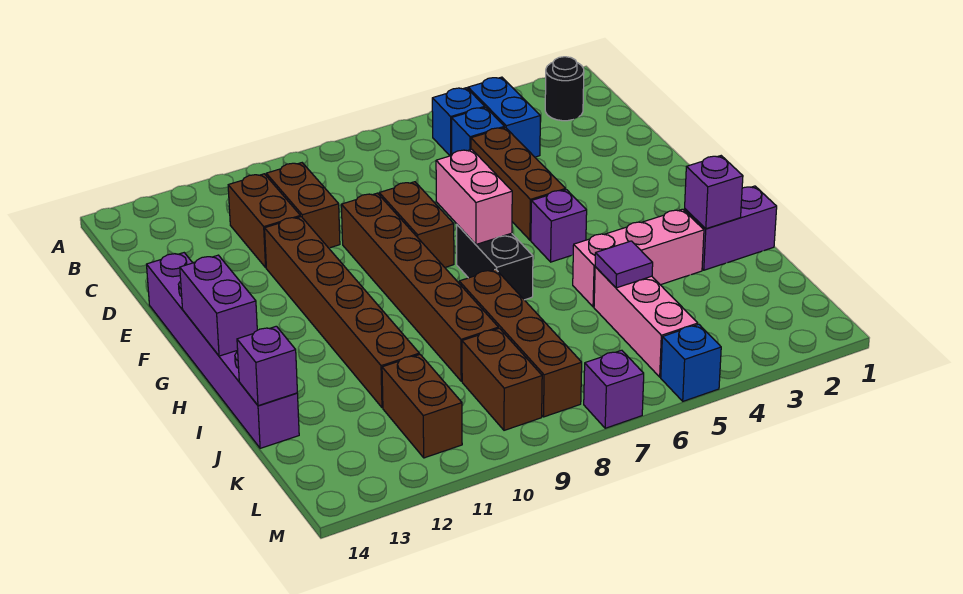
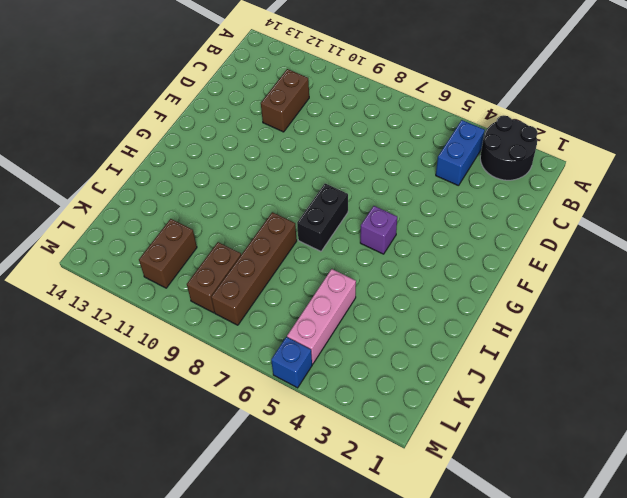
black 2x2 round brick [480,115,538,180] -> black 1x1 round brick [545,57,584,121]
none -> blue 1x1 brick [432,88,485,156]
none -> blue 1x1 brick [451,107,505,154]
none -> brown 1x2 brick [266,163,340,248]

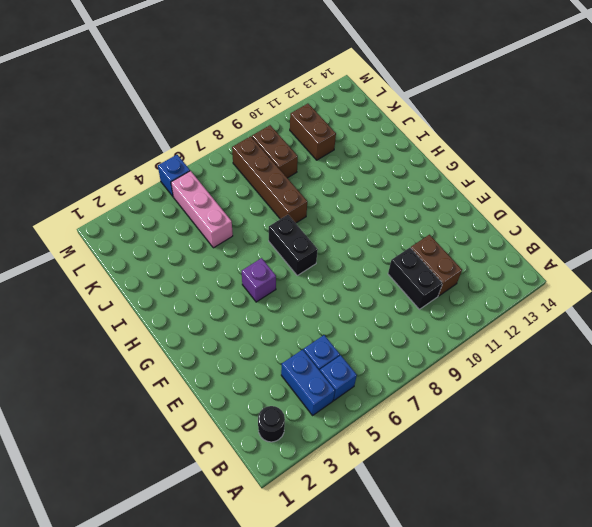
black 1x2 brick [388,248,443,309] -> brown 1x2 brick [266,163,340,248]
none -> brown 1x3 brick [471,127,566,240]
none -> brown 1x2 brick [379,182,454,267]
none -> brown 1x6 brick [341,193,498,381]

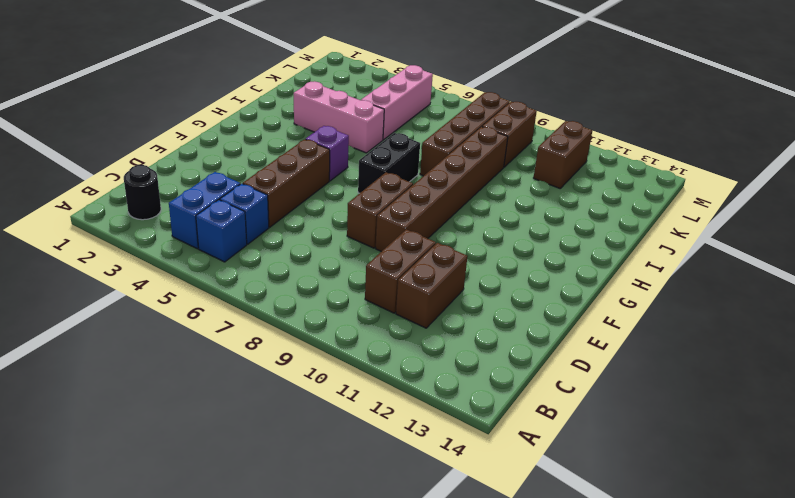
none -> brown 1x6 brick [265,217,419,408]
none -> purple 1x6 brick [146,253,299,448]
none -> purple 1x2 brick [684,186,777,270]

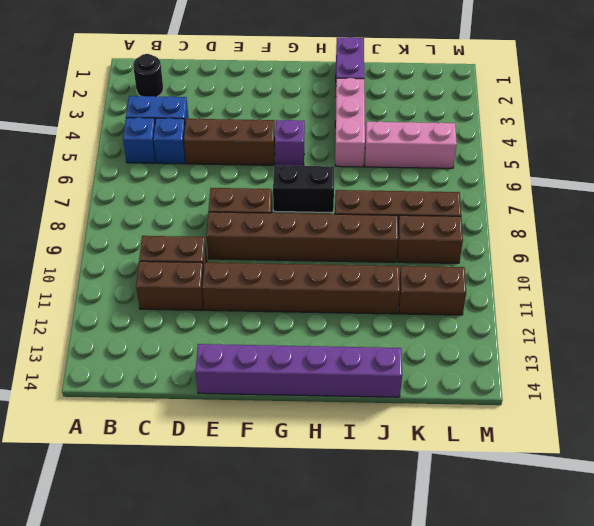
none -> blue 1x1 brick [661,324,721,401]
none -> purple 1x1 brick [584,350,644,428]
none -> pink 1x2 brick [436,149,512,244]

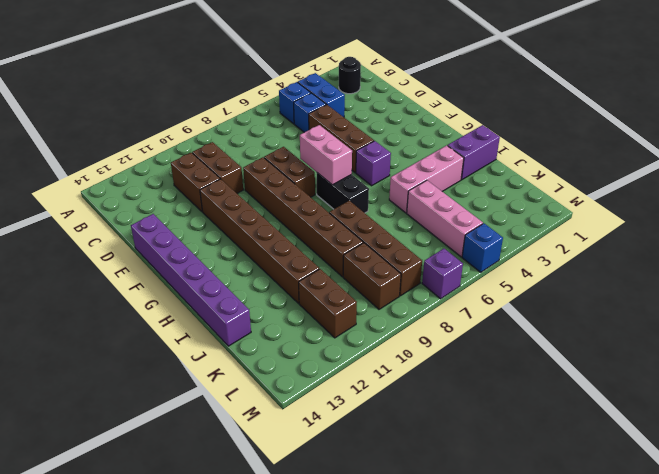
none -> purple 1x2 brick [180,255,257,356]
none -> purple 1x1 brick [685,156,743,229]
none -> purple 1x1 tile [595,241,653,288]

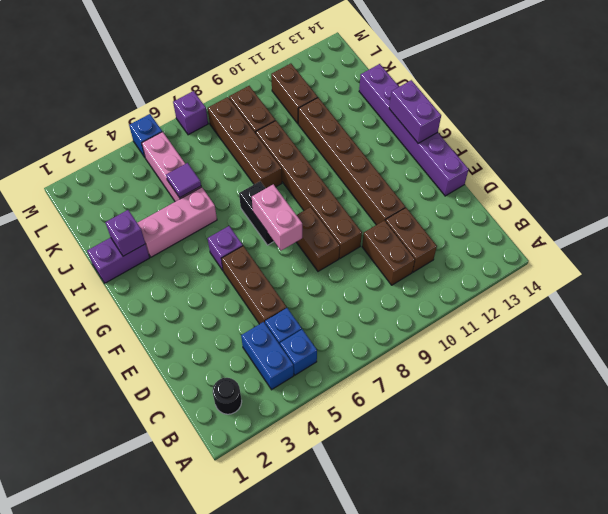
none -> purple 1x1 brick [237,326,297,406]

